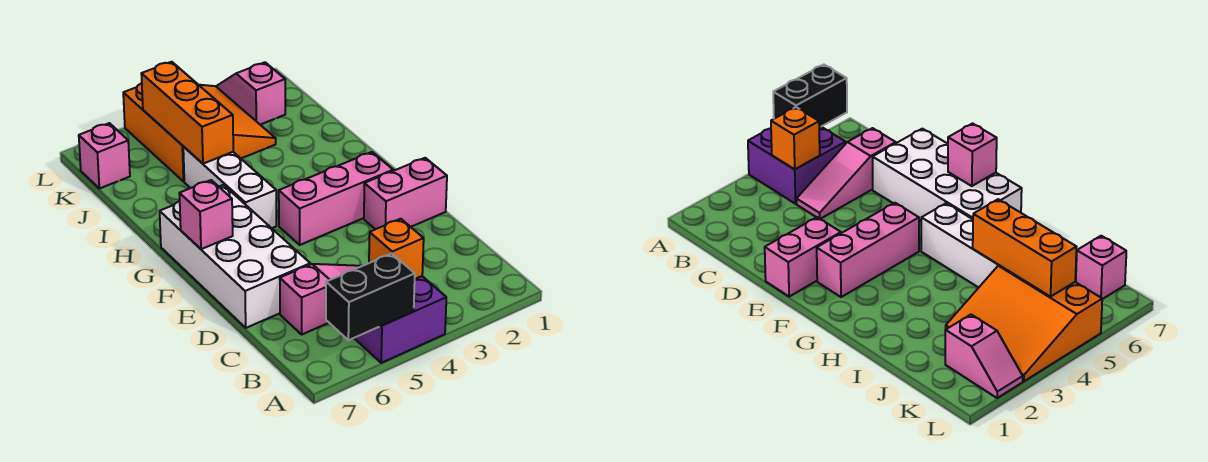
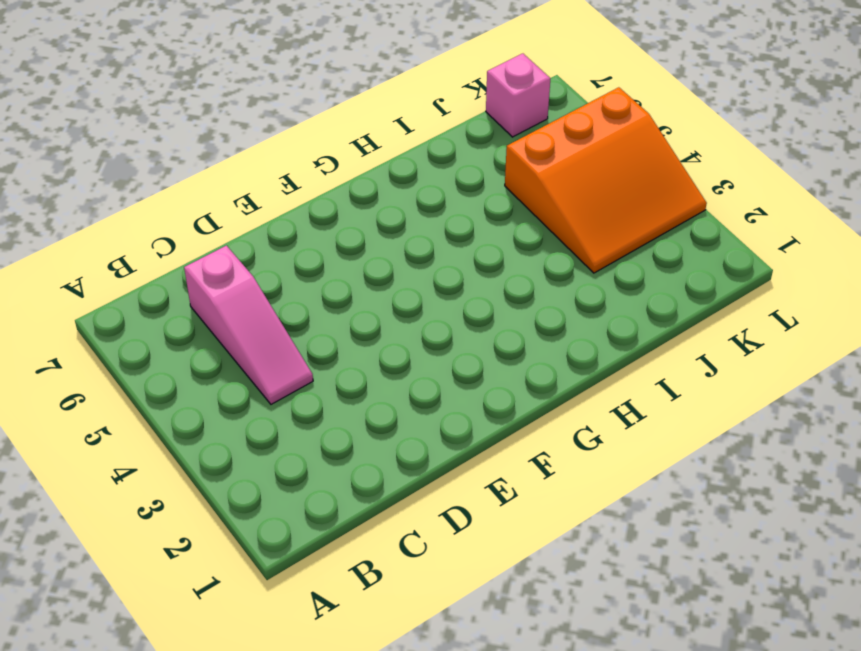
none -> purple 2x2 brick [354,276,446,363]
none -> white 2x4 brick [160,185,310,328]
none -> pink 1x2 brick [364,158,447,229]

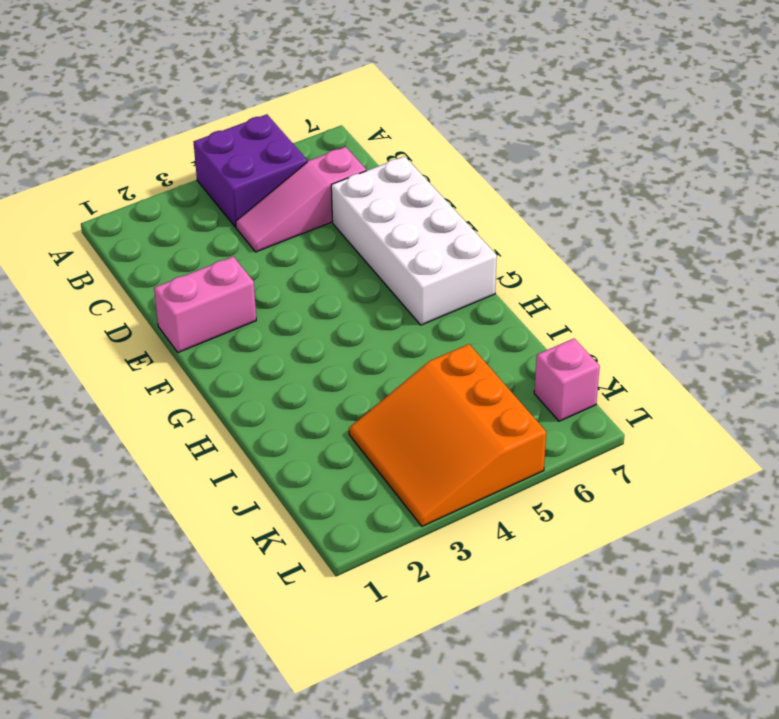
none -> pink 1x3 brick [279,152,393,245]
none -> white 1x3 brick [183,147,276,228]
none -> pink 1x2 slope [217,62,285,125]

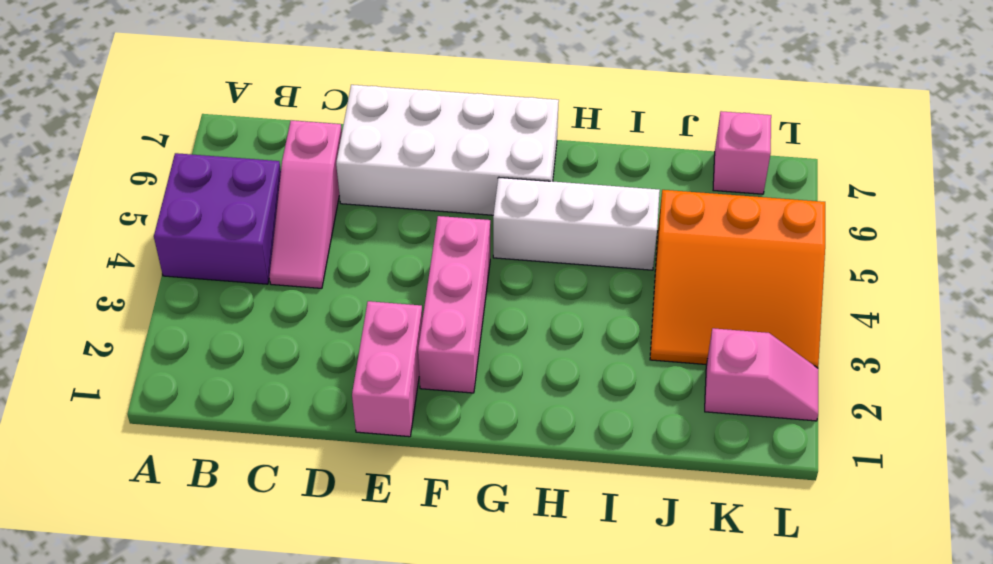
none -> black 1x2 brick [326,253,415,340]
none -> orange 1x1 brick [369,219,424,279]
none -> pink 1x1 brick [179,180,233,249]

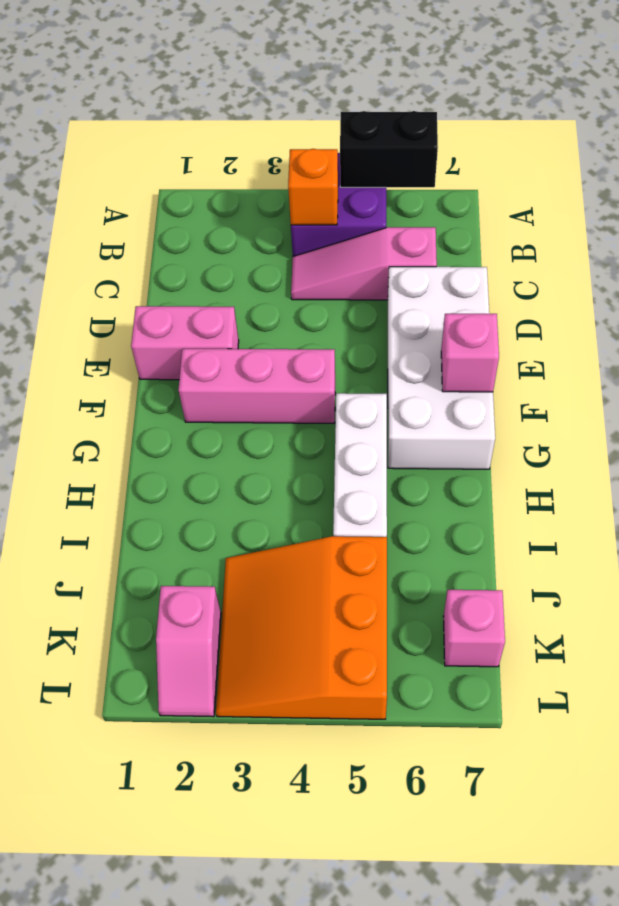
none -> orange 1x3 brick [141,62,233,164]

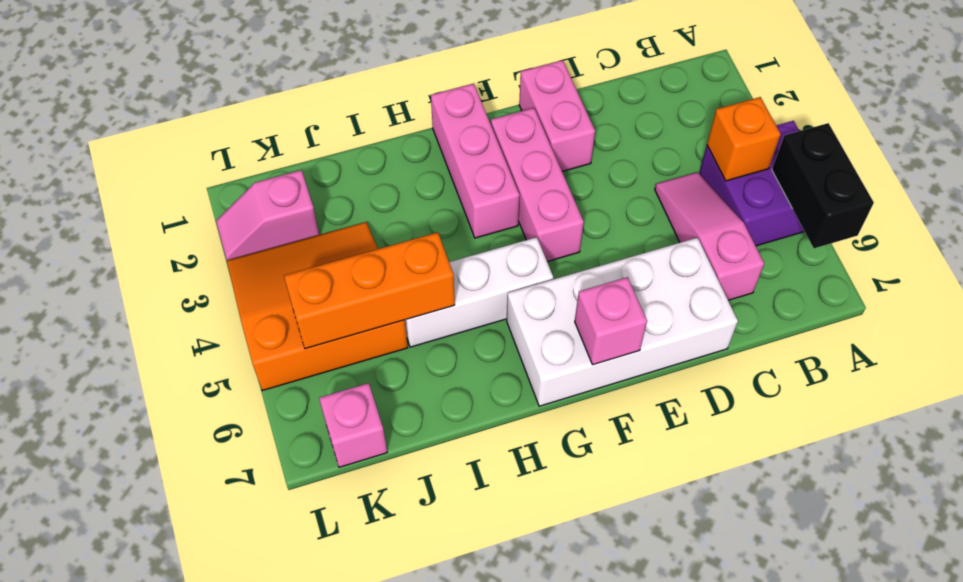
pink 1x3 brick [431,84,520,238] -> none

